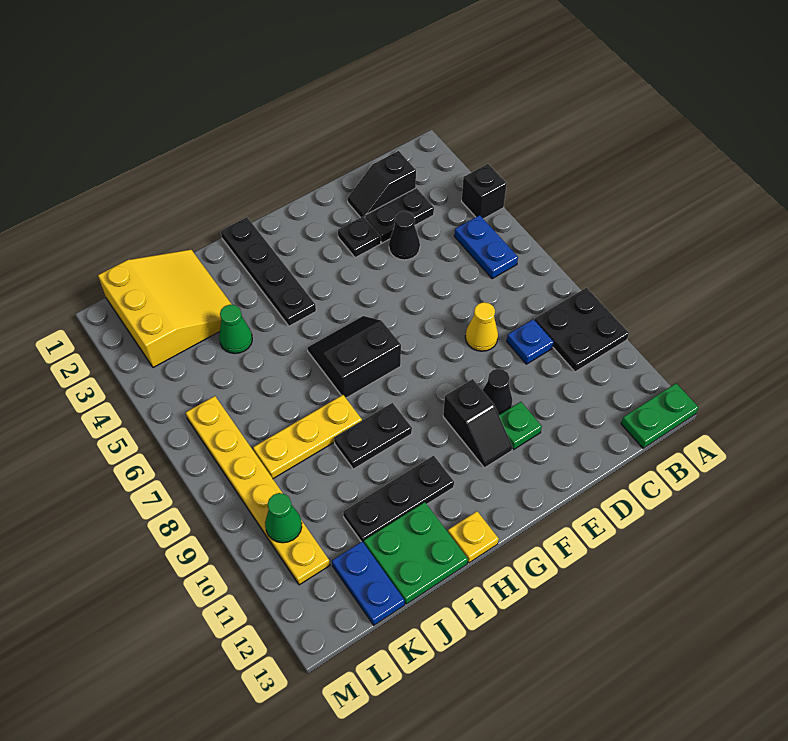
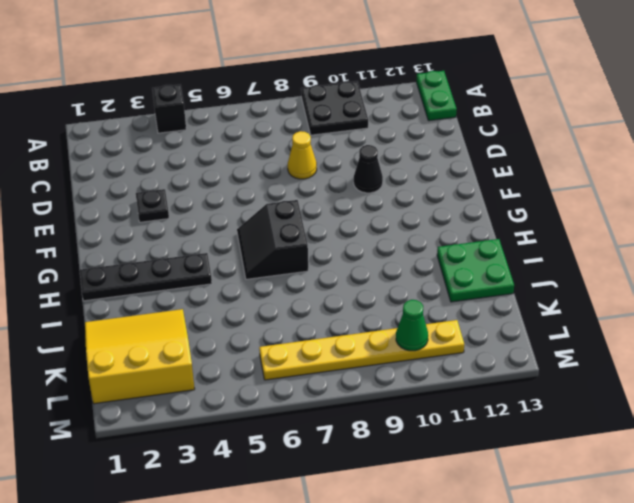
none -> blue 1x2 plate [454,215,518,279]
none -> black 1x2 slope [347,151,416,218]
none -> black 1x2 plate [365,188,434,243]

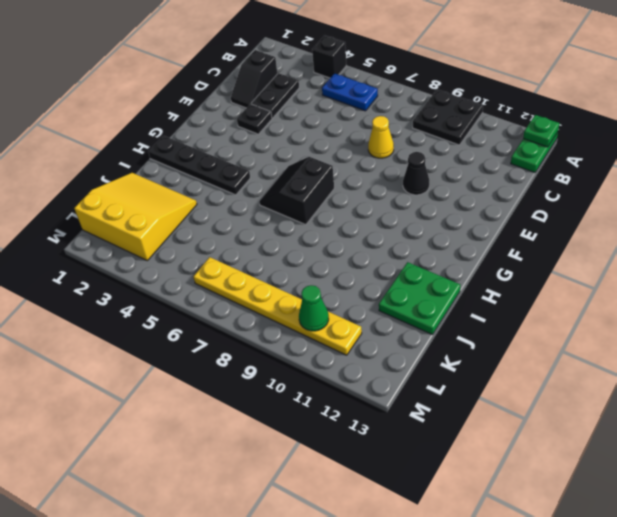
green 1x1 plate [523,115,559,147] -> green 1x1 plate moved to [499,402,542,450]
none -> blue 1x1 plate [507,319,554,364]
none -> black 1x1 cone [389,211,420,260]
none -> black 1x2 slope [443,379,513,468]

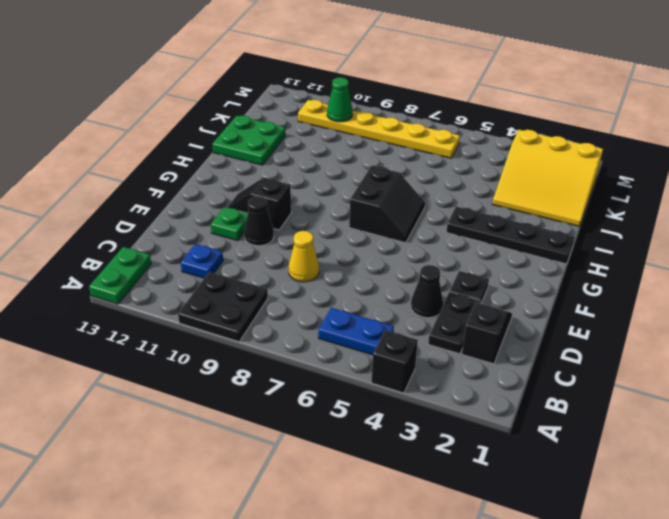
blue 1x1 plate [181,244,223,278] -> blue 1x1 plate moved to [507,319,554,364]
none -> black 1x2 plate [334,403,412,469]
none -> black 1x3 plate [343,456,454,543]
none -> yellow 1x1 plate [448,511,499,563]

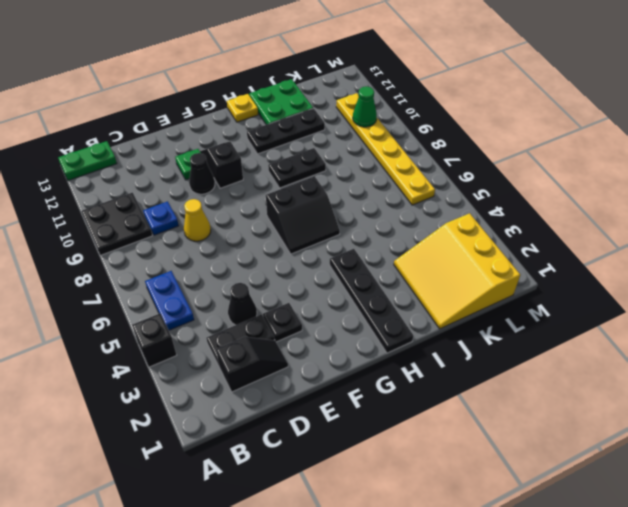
none -> yellow 1x3 plate [253,395,362,479]
none -> green 1x1 cone [219,305,252,354]
none -> blue 1x2 plate [332,542,405,625]

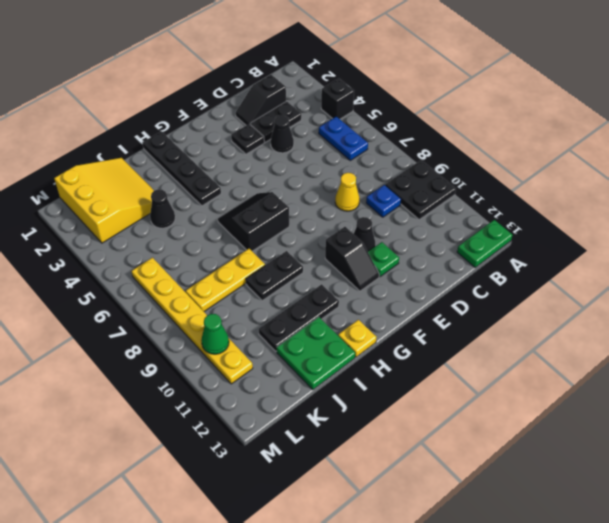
black 1x1 cone [150,189,175,228] -> green 1x1 cone [219,305,252,354]
none -> blue 1x2 plate [332,542,405,625]

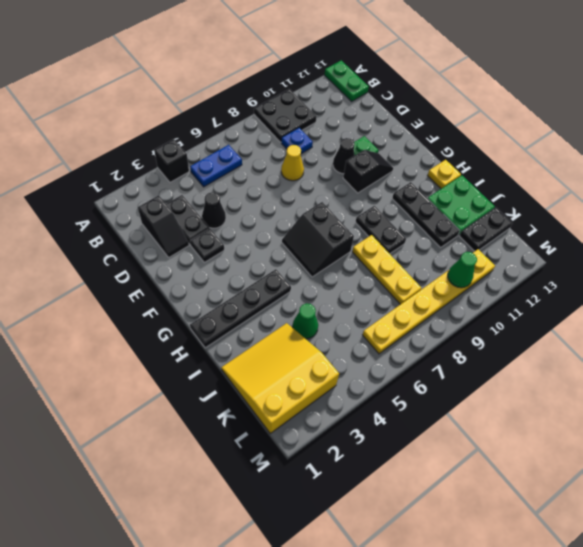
black 1x2 plate [460,207,512,251] -> blue 1x2 plate [332,542,405,625]

